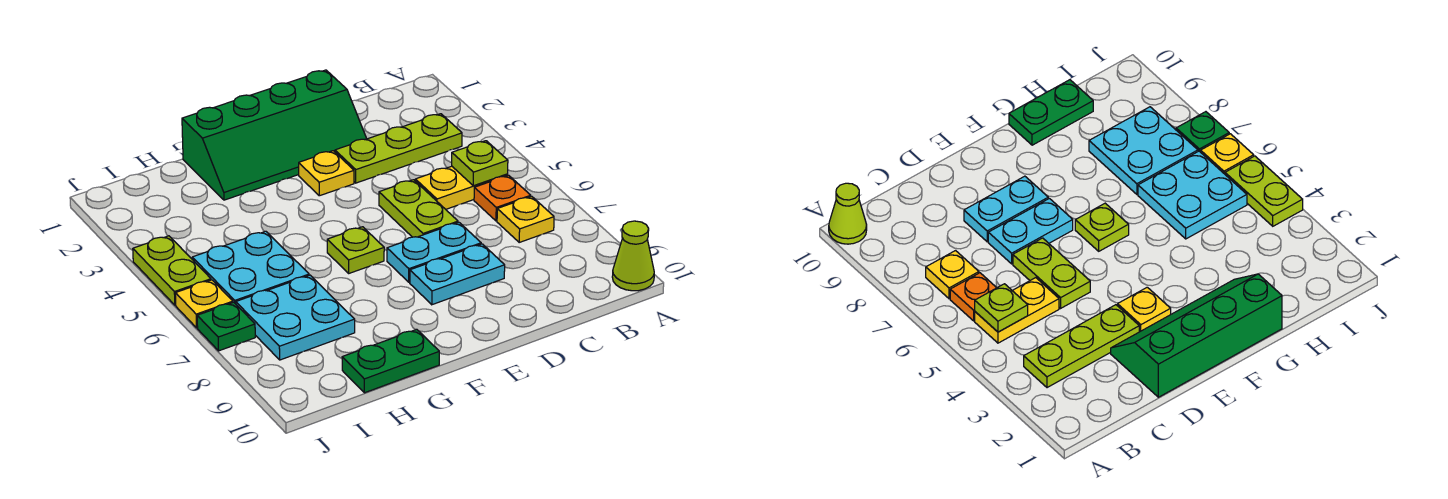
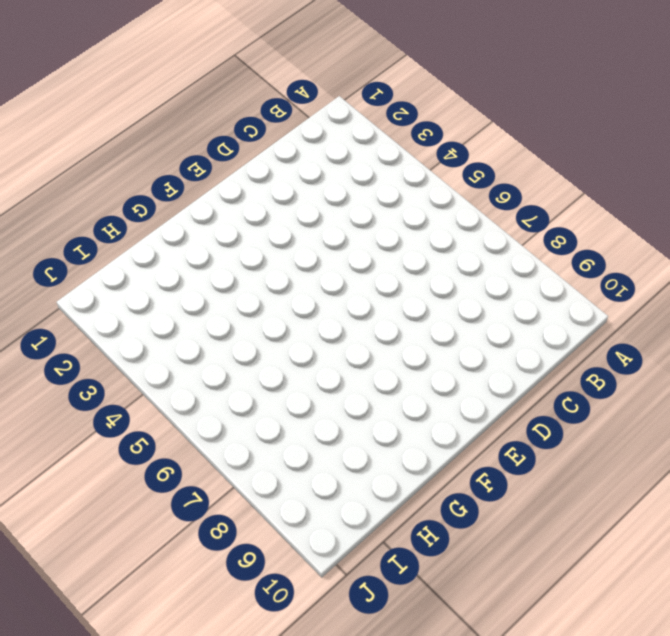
none -> lime 1x1 cone [612,221,654,291]
none -> lime 1x3 plate [335,114,462,183]
none -> yellow 1x2 plate [415,166,508,209]

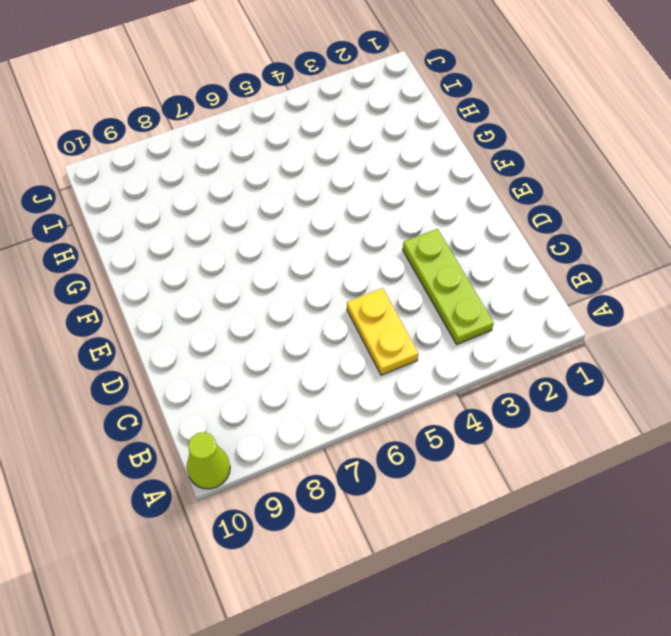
none -> orange 1x1 plate [474,175,531,221]
none -> yellow 1x1 plate [497,196,554,242]
none -> green 2x4 slope [182,70,367,200]

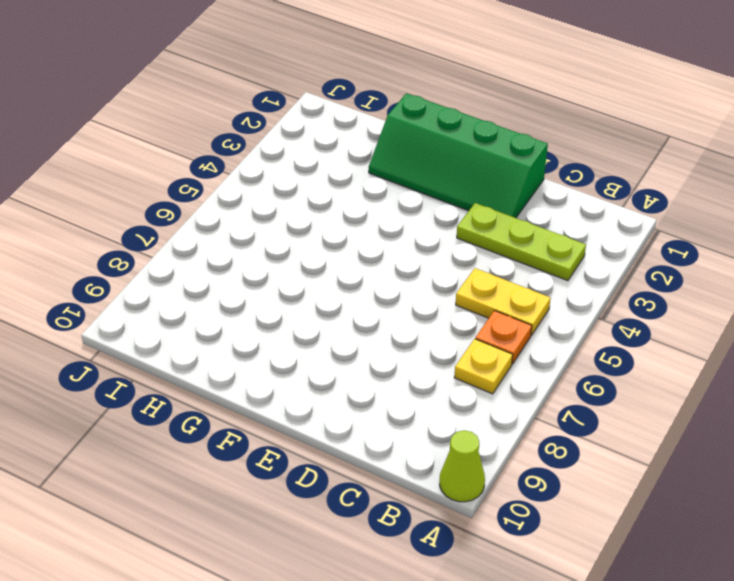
none -> lime 1x2 plate [379,180,458,237]
none -> cyan 1x2 plate [387,222,481,282]
none -> cyan 1x2 plate [410,244,505,305]

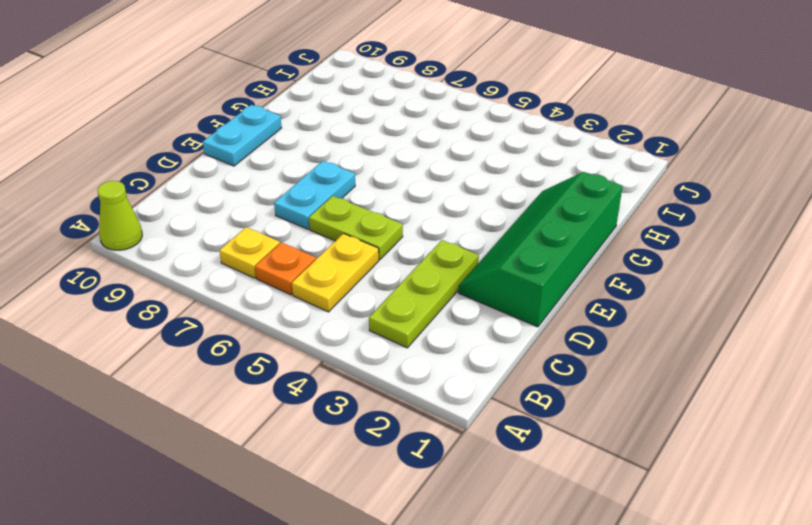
cyan 1x2 plate [203,105,282,166] -> cyan 1x2 plate moved to [410,244,505,305]
none -> yellow 1x1 plate [299,151,354,196]
none -> lime 1x1 plate [327,227,384,273]
none -> green 1x2 plate [342,329,439,393]

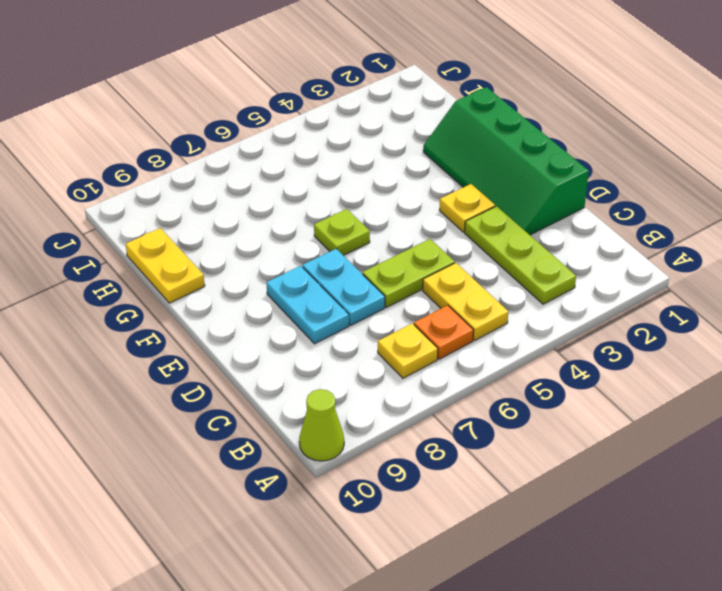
yellow 1x2 plate [126,228,205,303] -> green 1x2 plate [342,329,439,393]
none -> cyan 2x2 plate [192,231,309,304]
none -> cyan 2x2 plate [236,275,355,360]
none -> lime 1x2 plate [133,236,211,305]

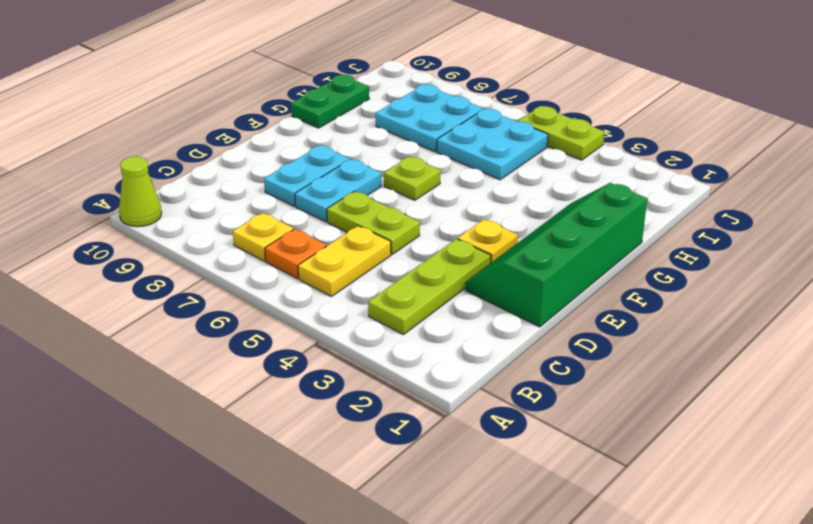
none -> yellow 1x1 plate [175,280,233,328]
none -> green 1x1 plate [197,302,255,351]
none -> lime 1x1 plate [452,141,508,186]

